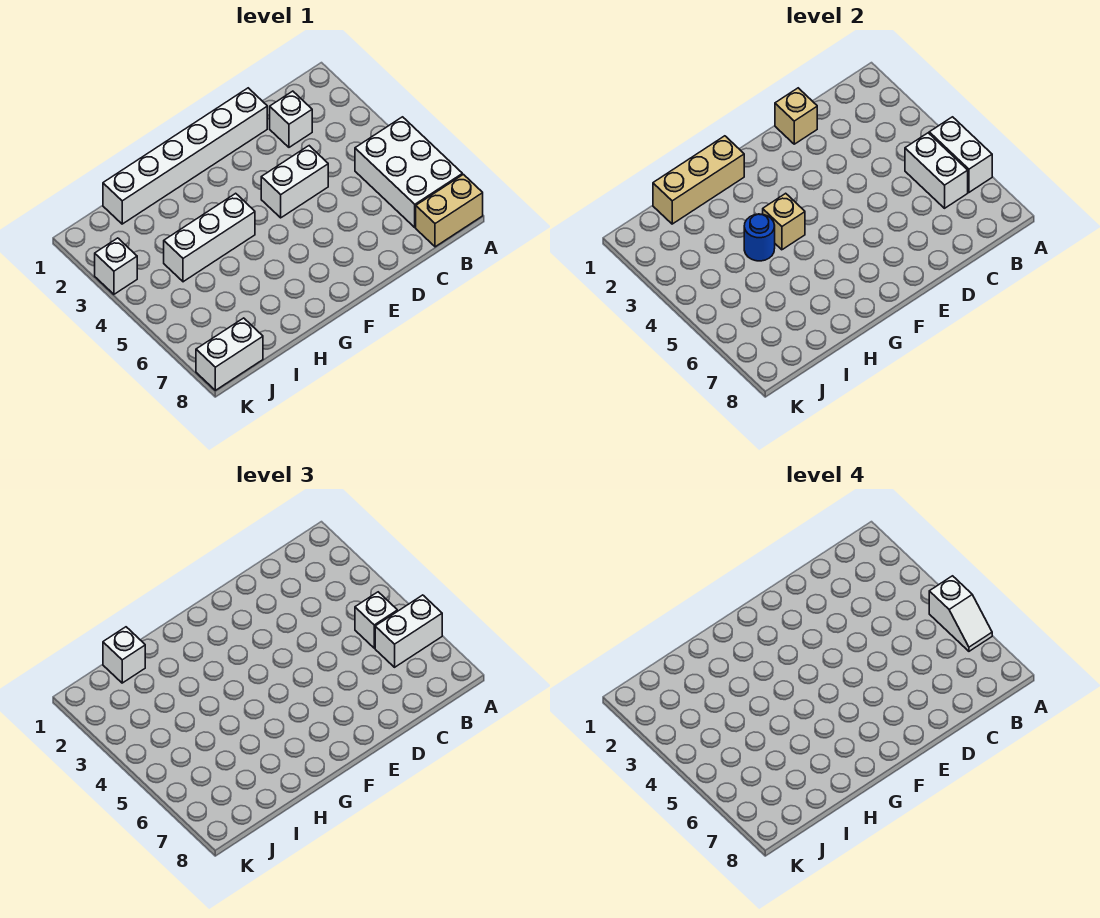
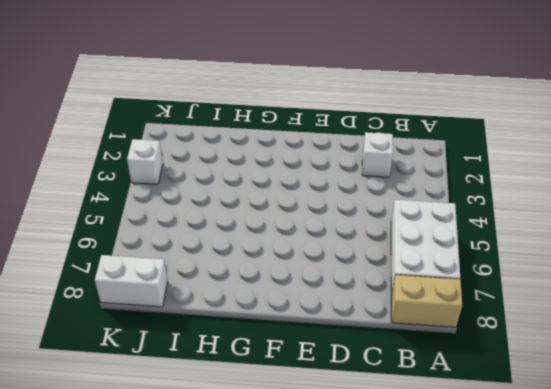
none -> white 1x6 brick [103,88,267,224]
none -> white 1x2 brick [261,146,328,218]
none -> white 1x3 brick [164,193,255,282]

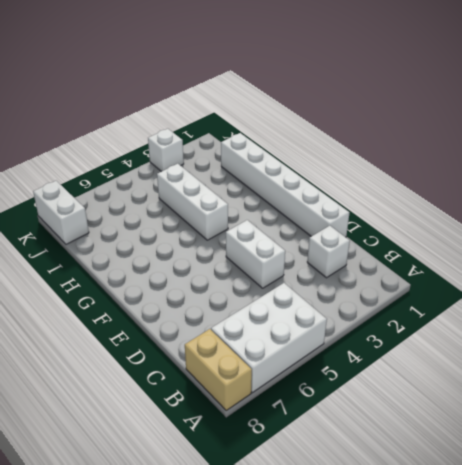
none -> white 1x2 brick [929,117,992,192]
none -> white 1x2 brick [905,133,968,208]
none -> tan 1x1 brick [775,88,817,144]

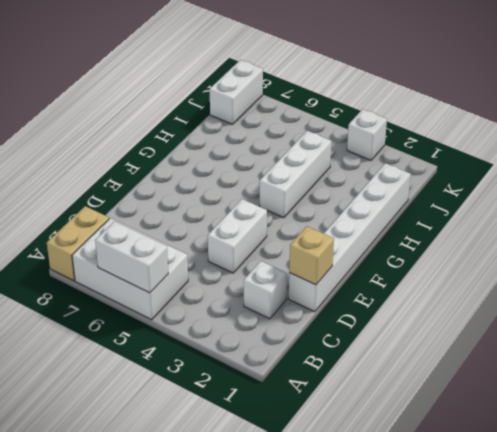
none -> white 1x2 brick [905,133,968,208]
none -> tan 1x3 brick [653,136,744,224]
none -> tan 1x1 brick [763,193,805,250]

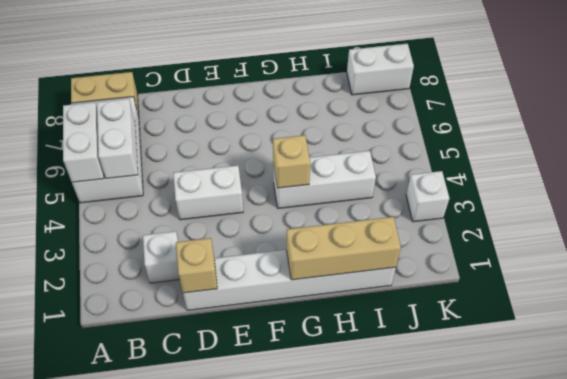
none -> blue 1x1 round brick [744,214,775,261]
none -> white 1x2 brick [375,595,442,667]
none -> white 1x1 brick [355,592,397,648]

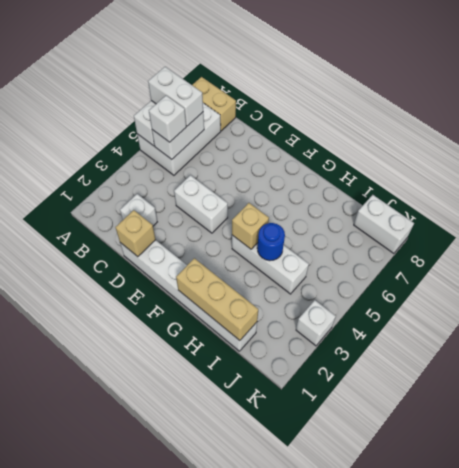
none -> white 1x1 brick [103,627,145,683]
none -> white 1x2 slope [929,576,992,651]

